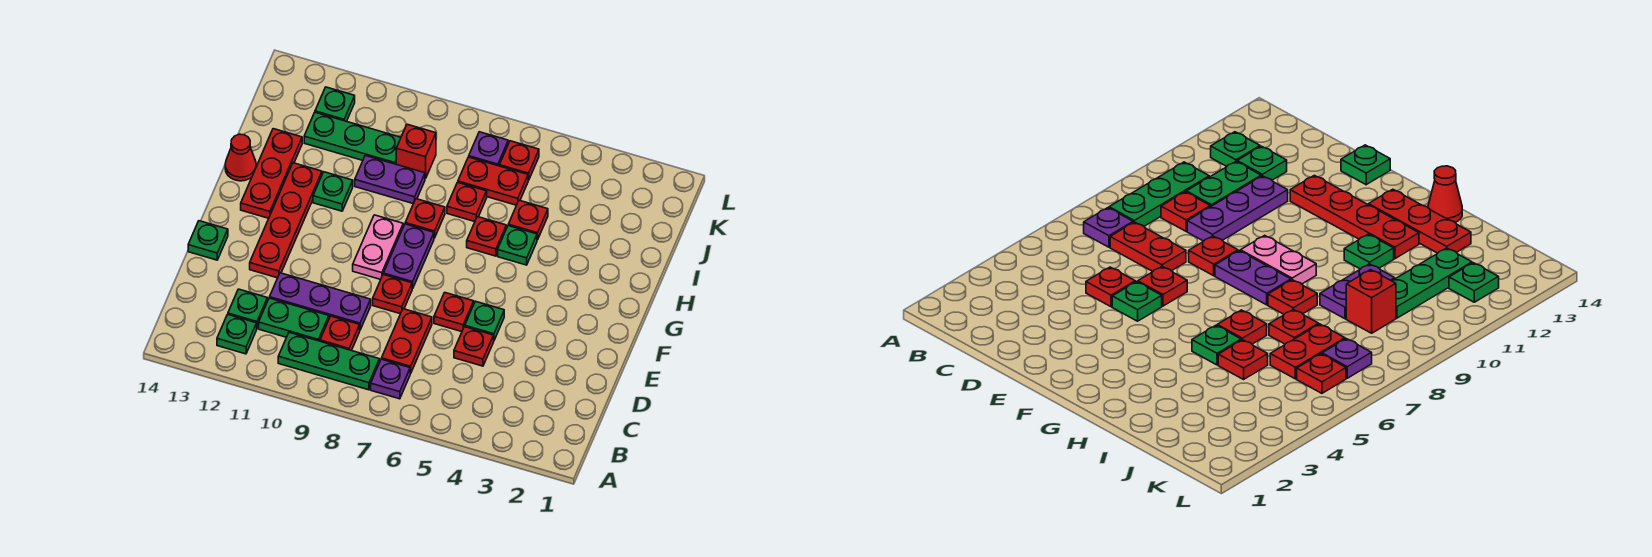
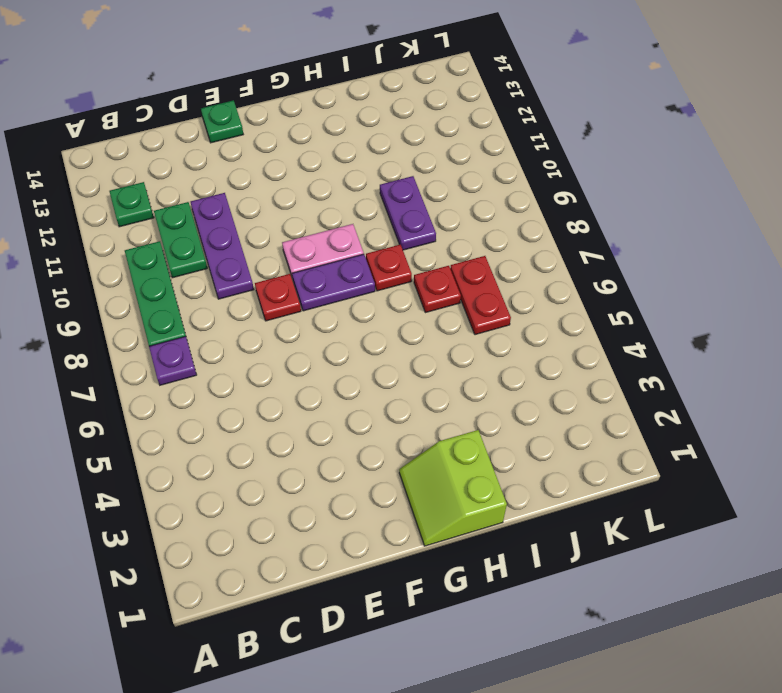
lime 2x2 slope [399,430,507,546] -> none
none -> red 1x2 plate [382,309,432,373]
none -> red 1x1 plate [320,316,360,350]
none -> green 1x1 plate [228,289,268,328]
none -> red 1x1 plate [454,327,494,366]

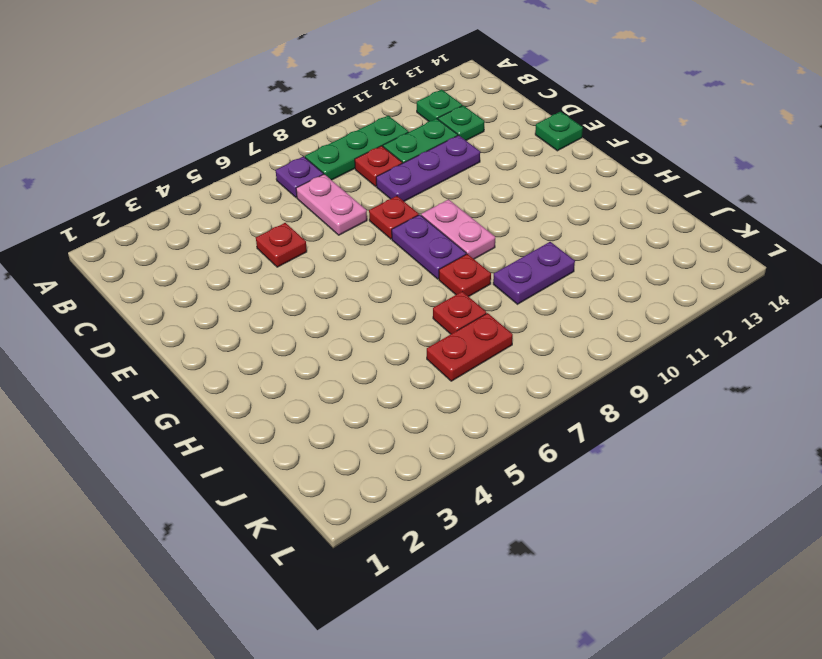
pink 1x2 plate [296,174,367,235] -> red 1x2 plate [382,309,432,373]
none -> green 1x1 plate [465,301,504,340]
none -> red 1x1 plate [434,293,474,332]
none -> red 1x4 plate [250,163,322,278]
none -> red 1x3 plate [241,129,302,218]

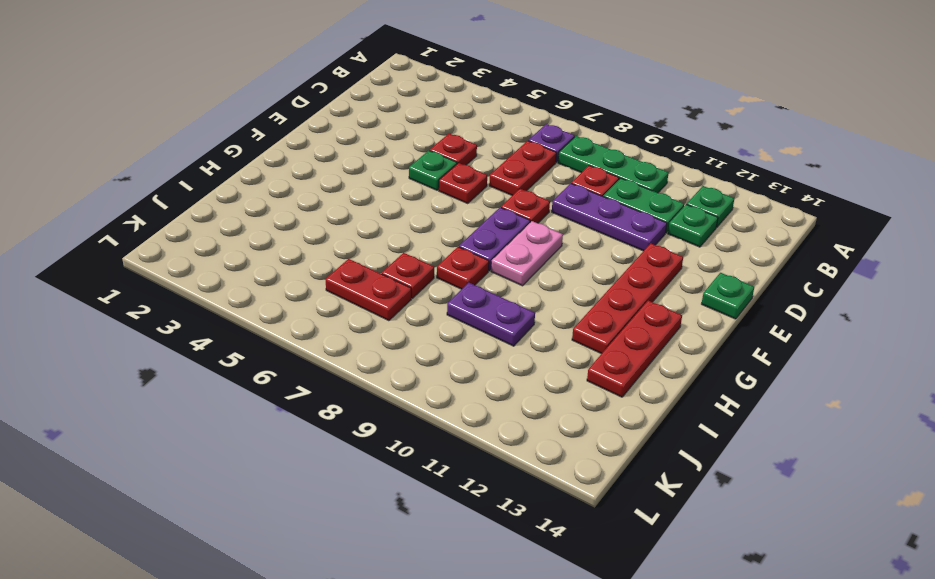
none -> green 1x1 plate [498,226,537,265]
none -> red 1x1 plate [467,217,506,256]
none -> green 1x1 plate [313,172,353,211]
none -> red 1x1 cone [225,134,256,181]

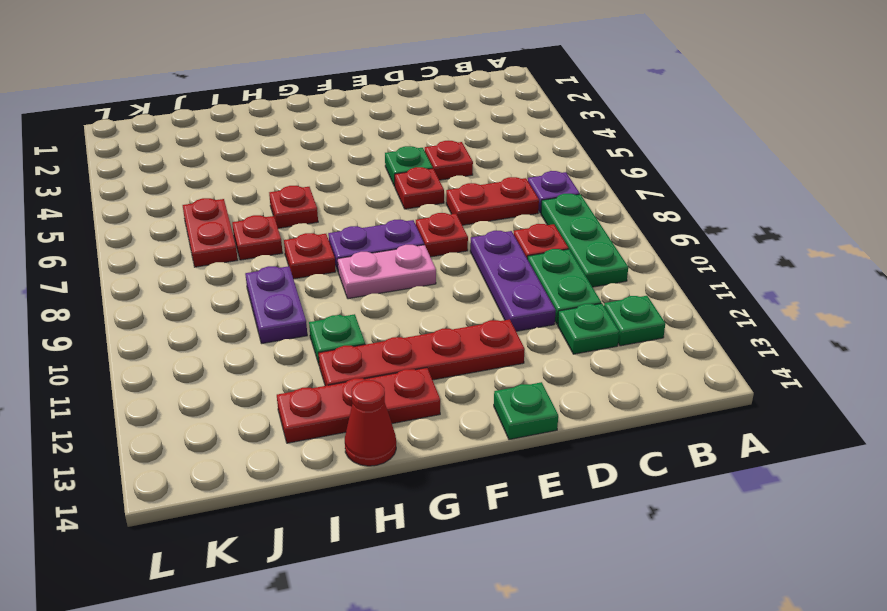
none -> green 1x1 plate [498,226,537,265]
none -> red 1x1 plate [508,200,548,240]
none -> red 1x1 brick [396,124,436,179]
none -> green 1x3 plate [304,112,401,164]

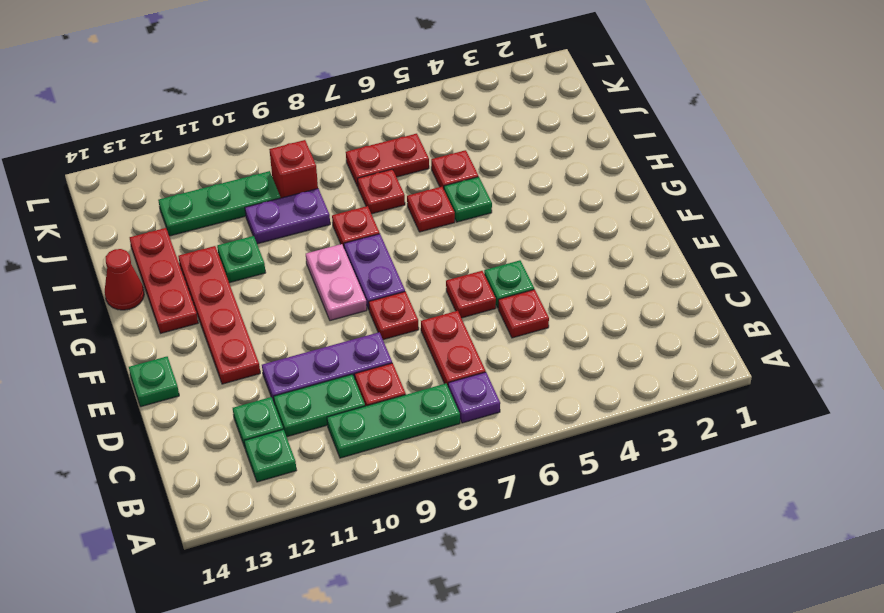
none -> red 1x1 plate [500,141,539,180]
none -> purple 1x1 plate [469,132,508,166]
none -> green 1x1 plate [315,87,355,121]

